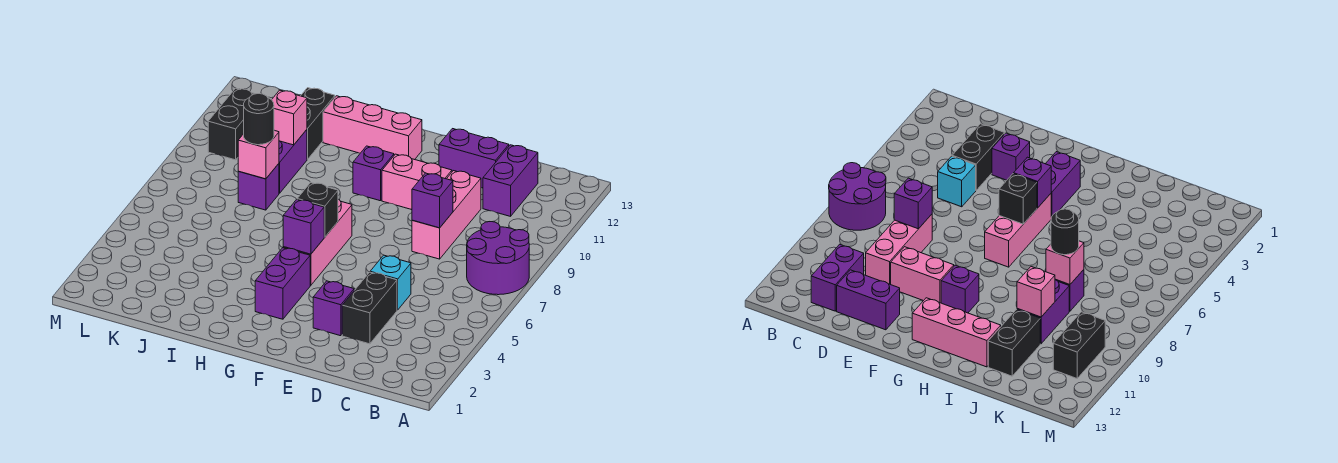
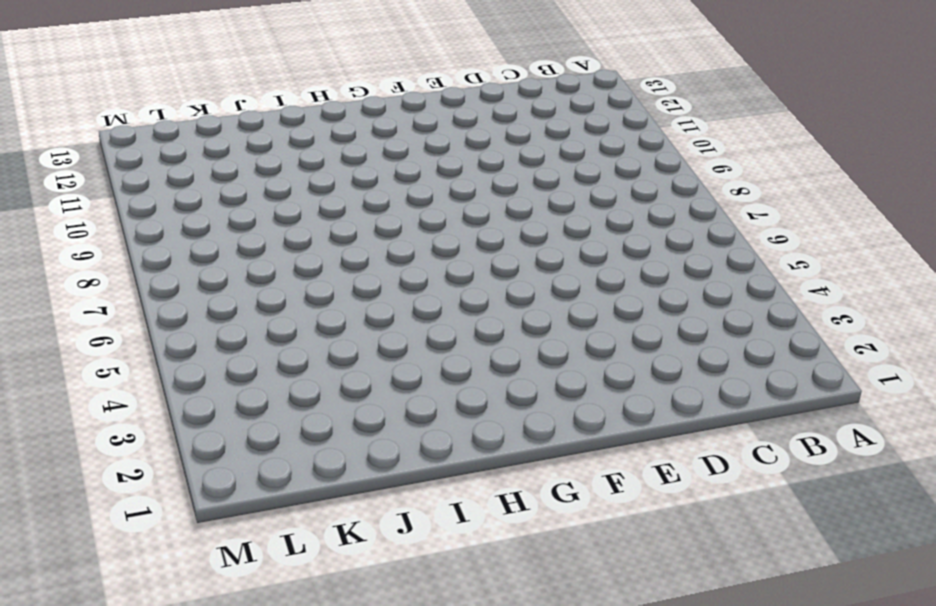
none -> purple 2x2 round brick [467,222,529,295]
none -> purple 1x2 brick [483,145,538,216]
none -> black 1x2 brick [342,272,397,344]

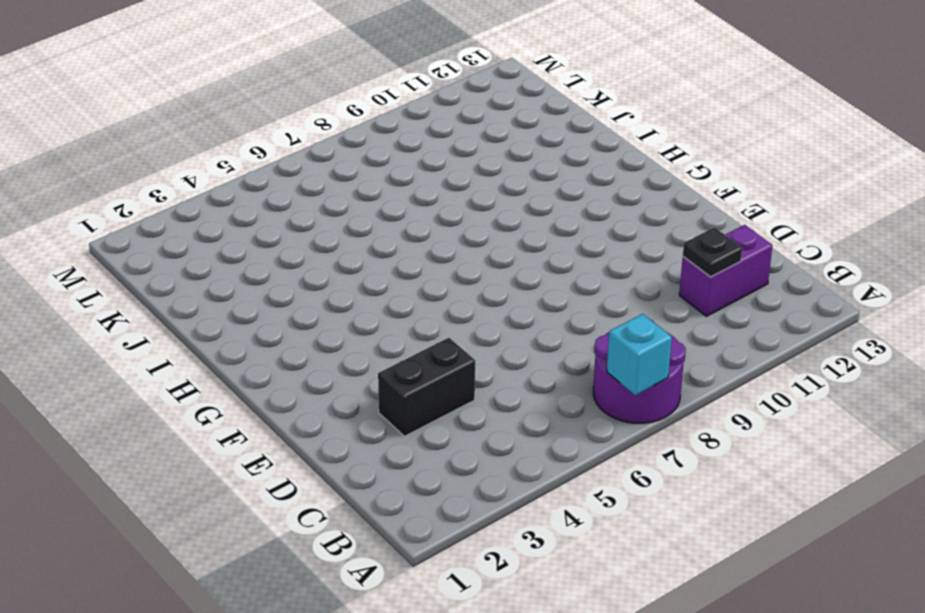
cyan 1x1 brick [607,314,672,395] -> cyan 1x1 brick moved to [370,255,411,310]
black 1x1 plate [683,228,742,277] -> none
none -> pink 1x3 brick [412,171,481,259]
none -> purple 1x2 brick [439,129,509,188]
none -> purple 1x1 brick [313,281,354,336]

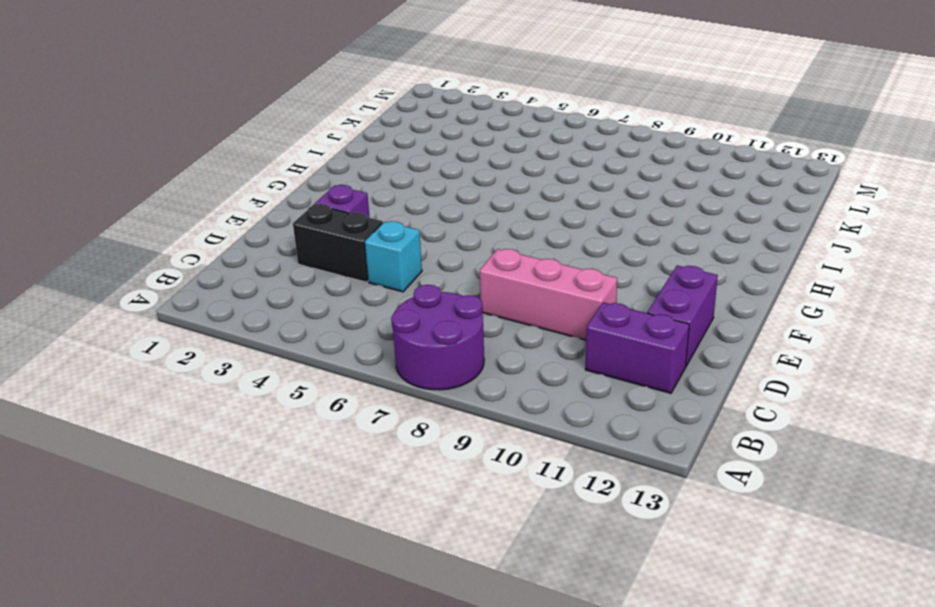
none -> pink 1x2 brick [382,154,452,210]
none -> purple 1x2 brick [255,248,310,319]
none -> pink 1x3 brick [283,199,352,285]

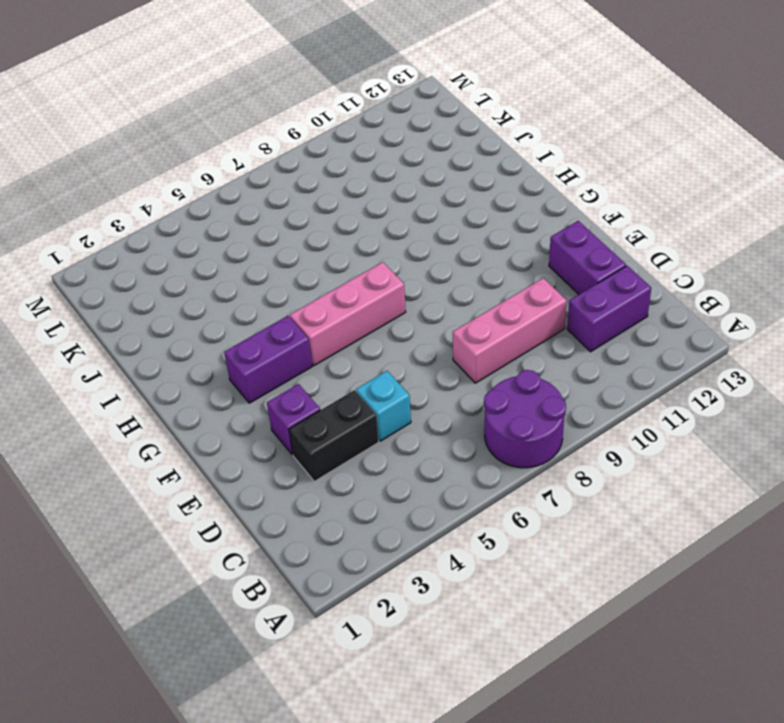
none -> pink 1x2 brick [382,154,452,210]
none -> purple 1x1 brick [353,146,394,201]
none -> pink 1x3 brick [323,96,422,160]

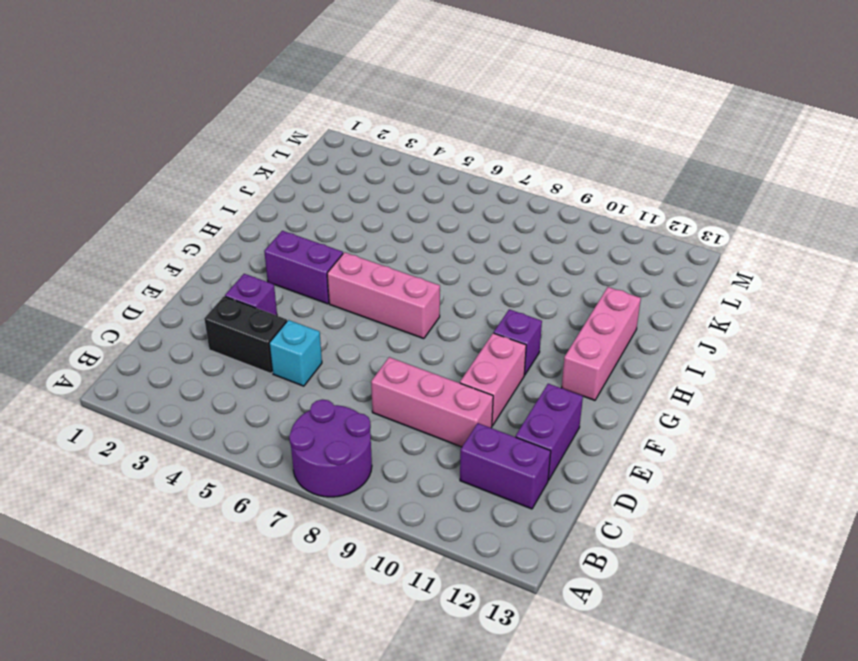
none -> purple 1x1 brick [238,164,279,210]
none -> purple 1x2 brick [279,130,307,193]
none -> black 1x2 brick [301,88,335,159]

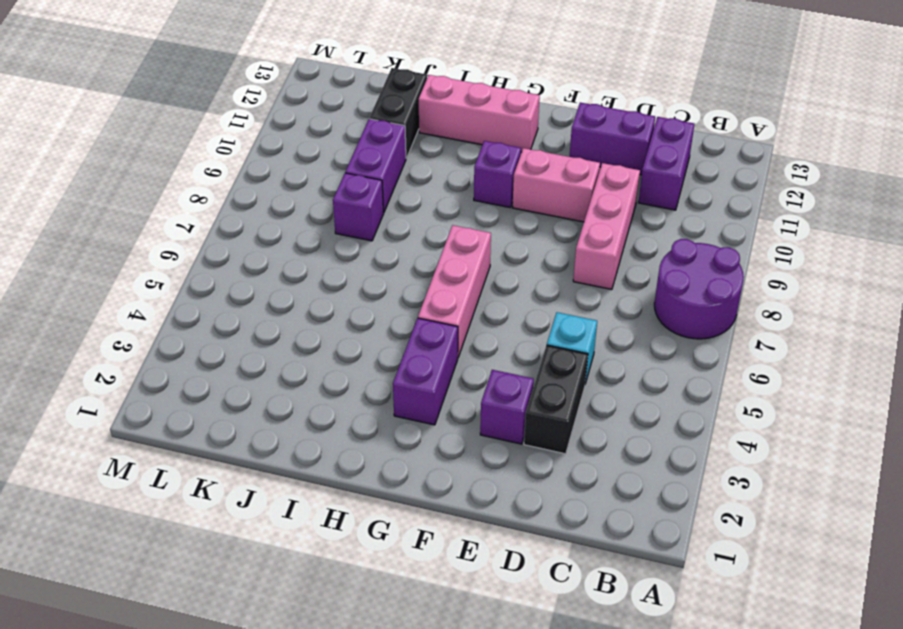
none -> black 1x2 brick [208,88,254,160]
none -> purple 1x1 brick [412,173,453,228]
none -> purple 1x1 brick [283,199,324,254]

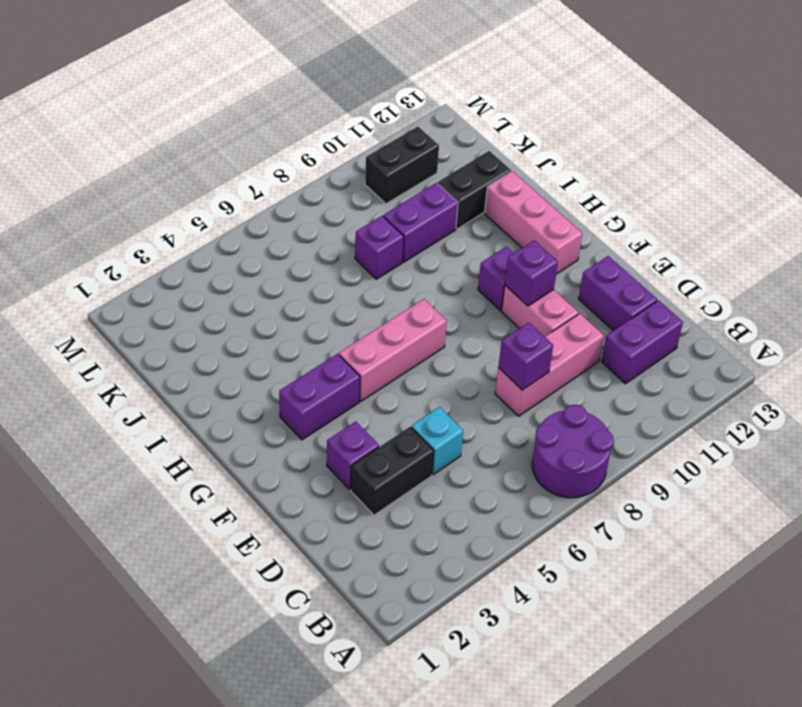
purple 1x1 brick [505,240,558,306] -> purple 1x1 brick moved to [283,199,324,254]
none -> black 1x1 brick [297,182,338,237]
none -> pink 1x1 brick [238,130,279,179]
none -> pink 1x1 brick [272,90,307,145]

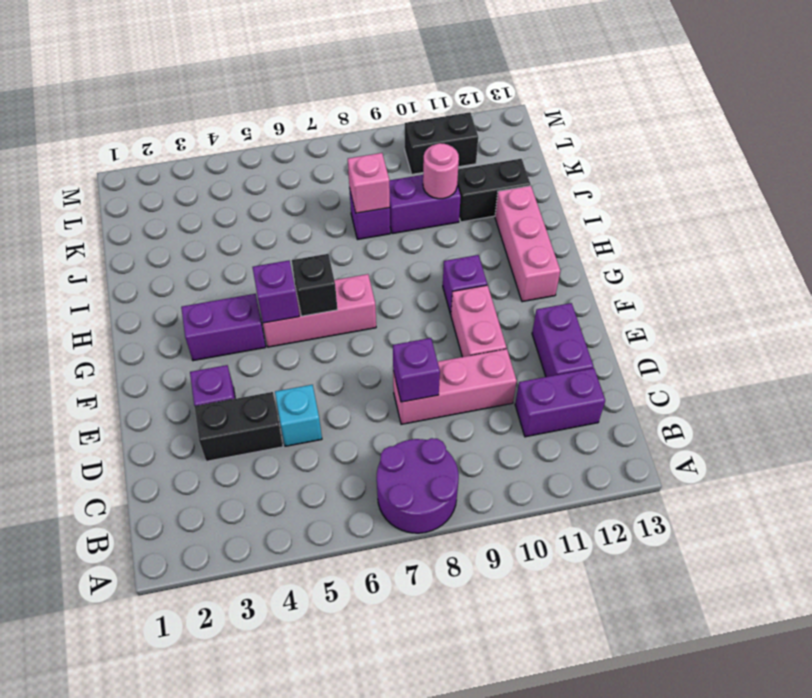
pink 1x1 round brick [423,143,459,199] -> pink 1x1 brick [272,90,307,145]
none -> black 1x1 round brick [244,94,274,145]

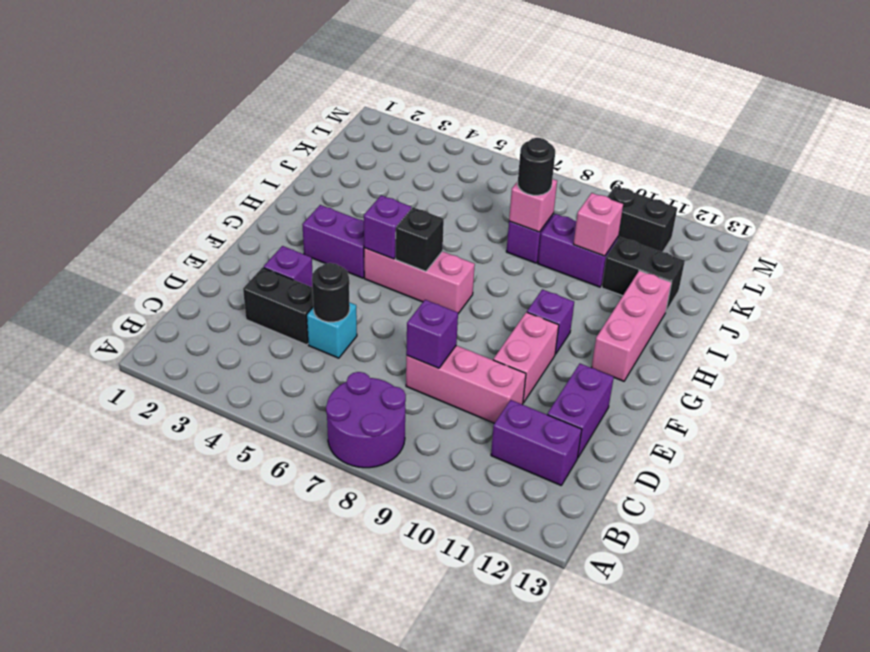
black 1x1 round brick [312,263,350,322] -> none

